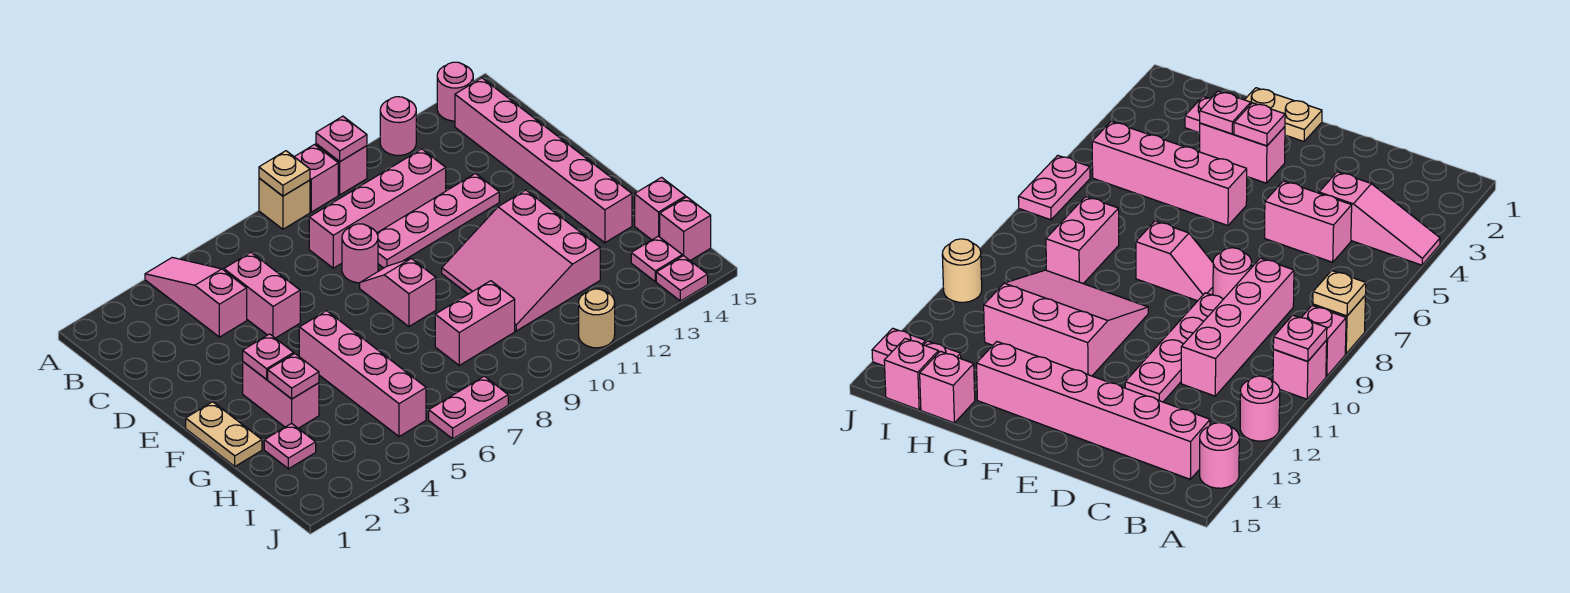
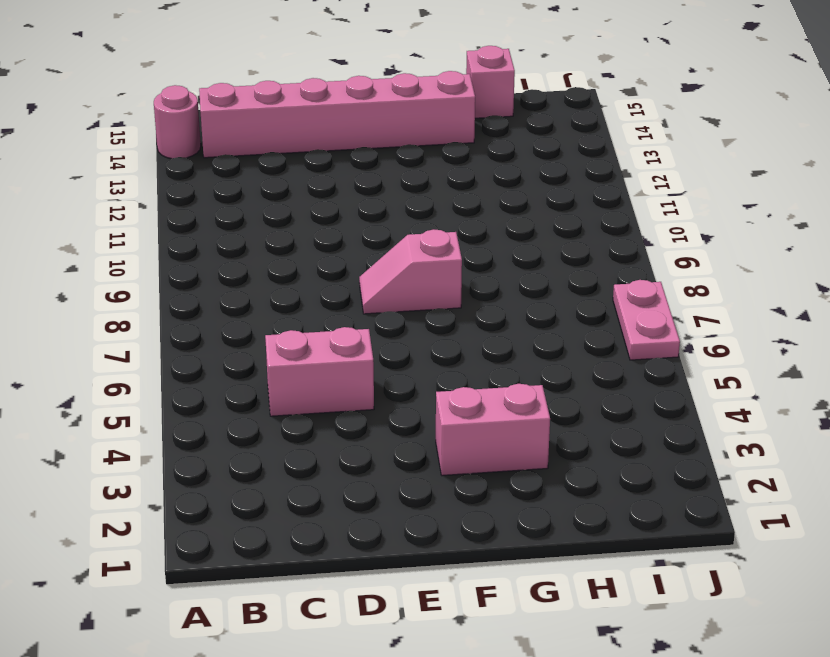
none -> pink 1x3 slope [145,257,247,337]
none -> tan 1x1 brick [259,178,310,229]
none -> pink 1x1 brick [295,145,338,212]

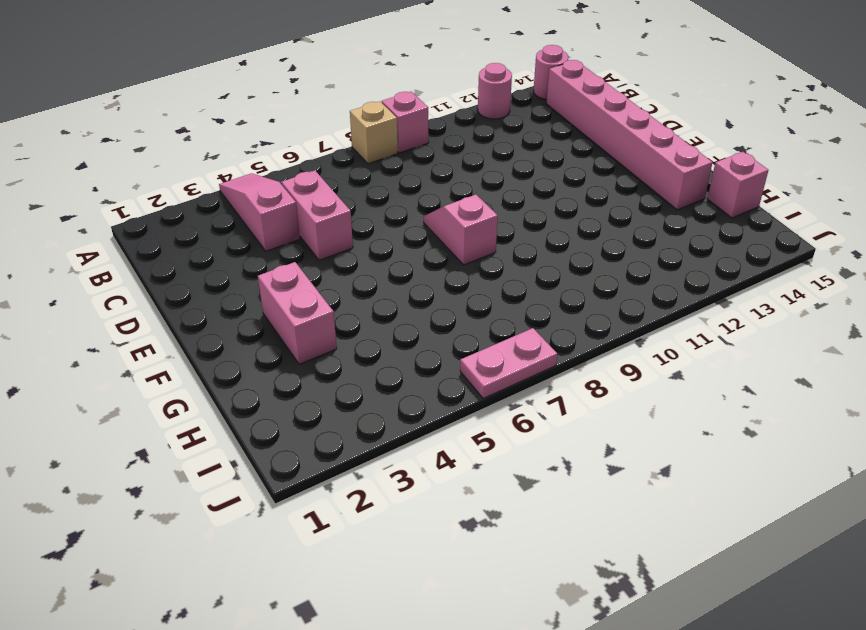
none -> pink 1x1 brick [316,144,367,195]
none -> pink 1x4 brick [309,149,446,268]
none -> pink 1x1 round brick [342,224,378,283]

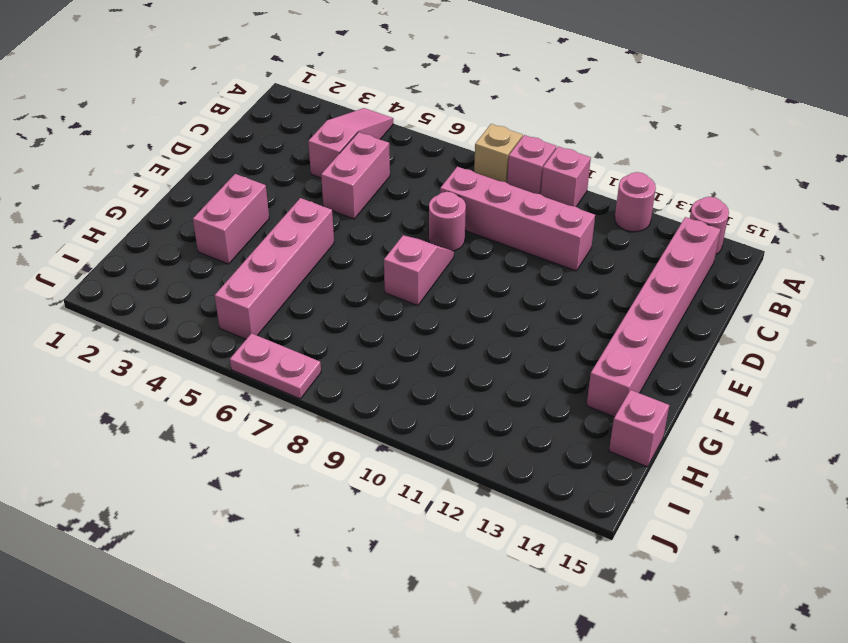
none -> pink 1x4 plate [377,173,499,268]
none -> tan 1x2 plate [186,402,262,466]
none -> pink 3x3 slope [442,190,600,331]

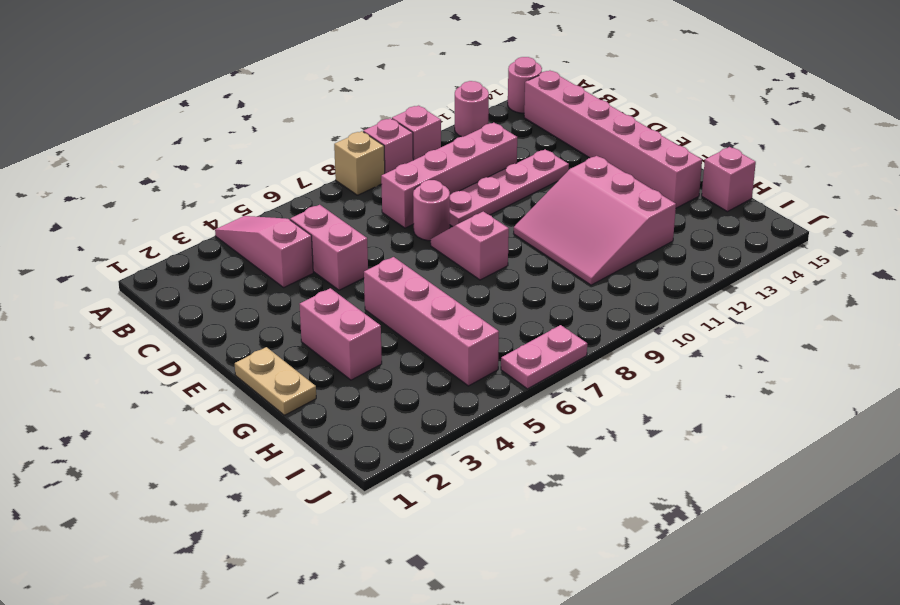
none -> pink 1x1 plate [264,423,316,469]
none -> pink 1x2 brick [435,281,515,365]
none -> pink 1x1 plate [631,236,682,281]

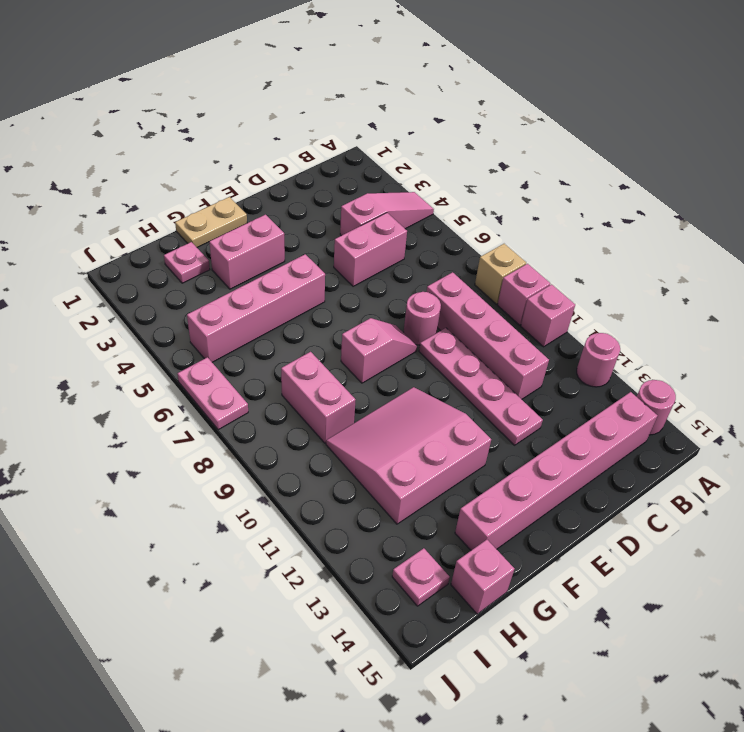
none -> pink 1x1 brick [660,197,711,260]
none -> tan 1x1 round brick [579,289,615,348]
none -> pink 1x1 plate [656,256,708,301]

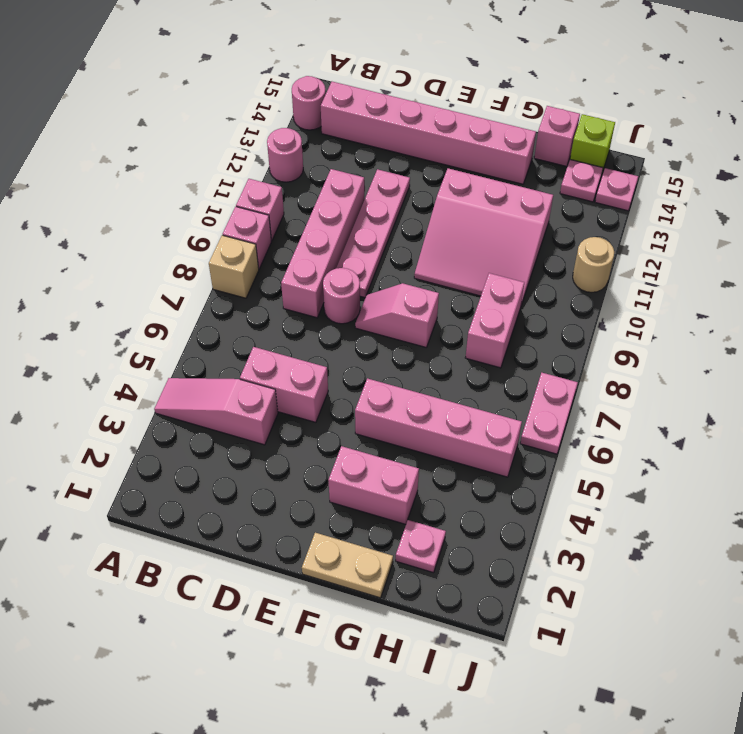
lime 1x1 brick [570,114,615,172] -> pink 1x1 brick [660,197,711,260]
none -> tan 1x1 plate [259,151,310,196]
none -> pink 1x1 plate [316,116,367,162]
none -> pink 1x1 plate [243,334,294,379]

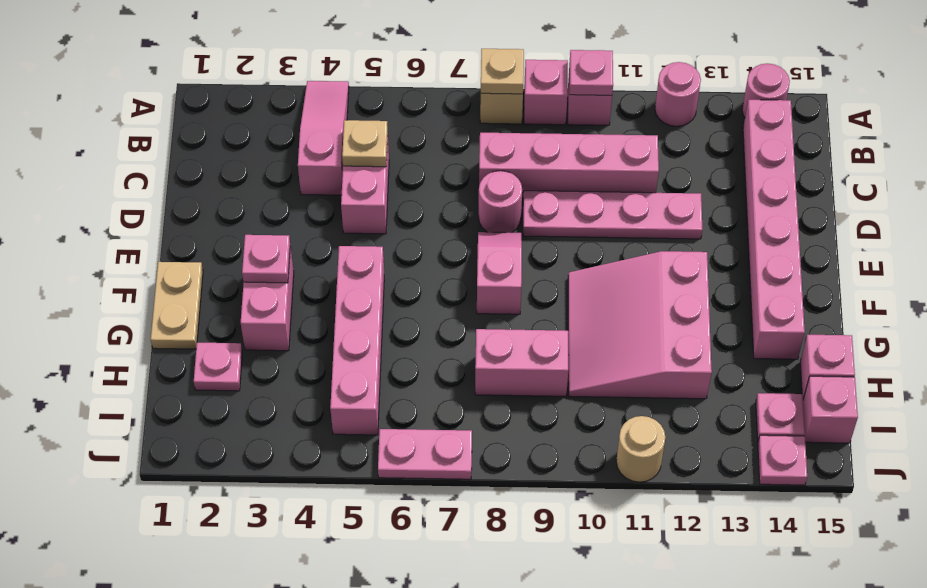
tan 1x1 plate [342,120,388,167] -> none
none -> pink 1x1 plate [268,354,319,399]

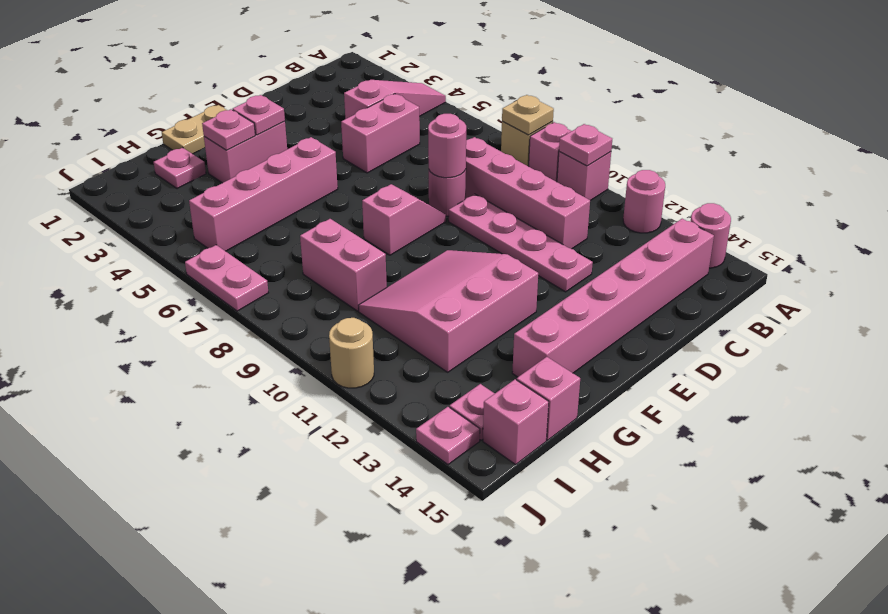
pink 1x1 round brick [428,114,466,178] -> none

